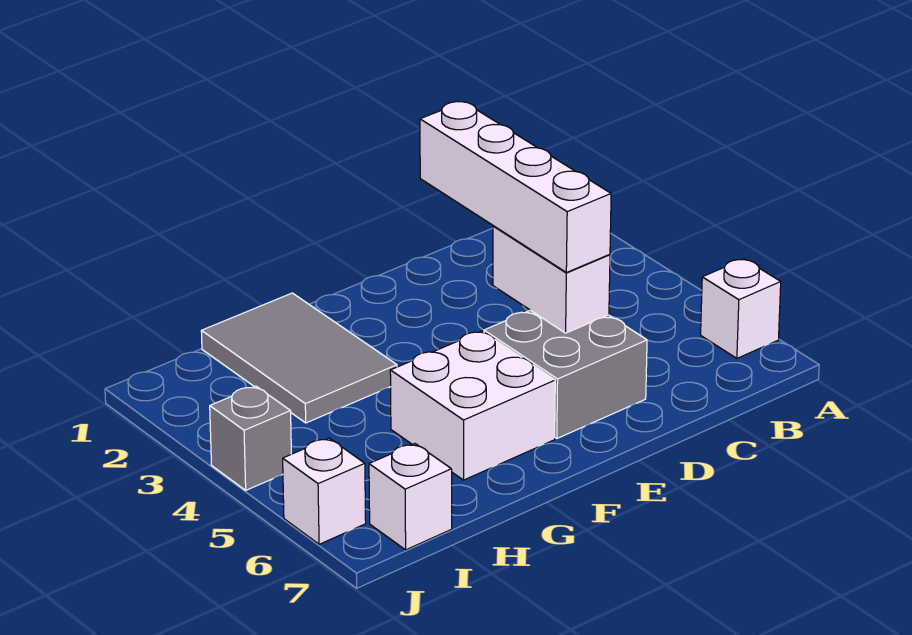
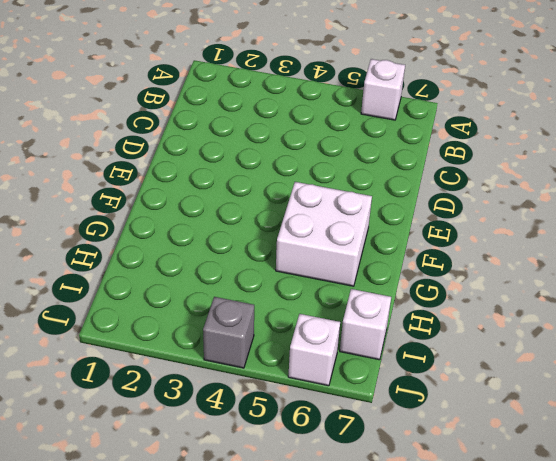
none -> grey 2x2 brick [484,310,647,438]
none -> grey 2x3 tile [201,293,397,423]

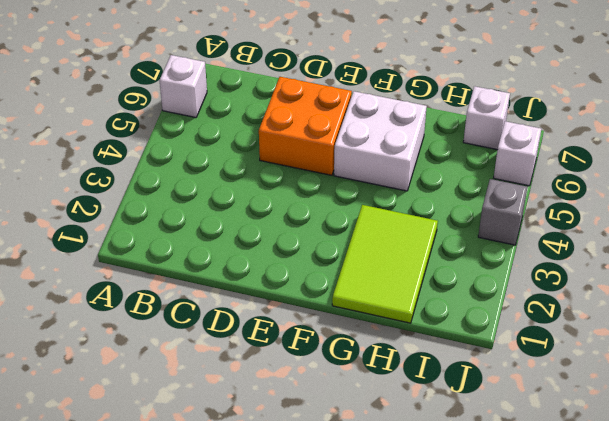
orange 2x2 brick [259,77,352,175] -> grey 2x2 brick [484,310,647,438]
lime 2x3 tile [332,205,438,323] -> grey 2x3 tile [201,293,397,423]
none -> white 1x2 brick [493,226,610,333]
none -> white 1x4 brick [420,102,611,272]

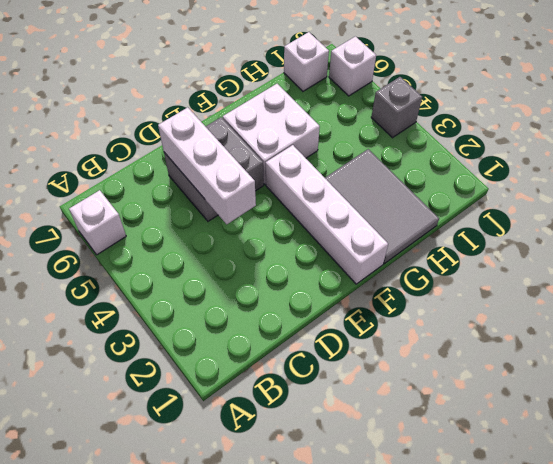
white 1x3 brick [158,107,256,224] -> white 1x2 brick [493,226,610,333]
white 1x4 brick [266,145,388,284] -> white 1x4 brick moved to [420,102,611,272]

